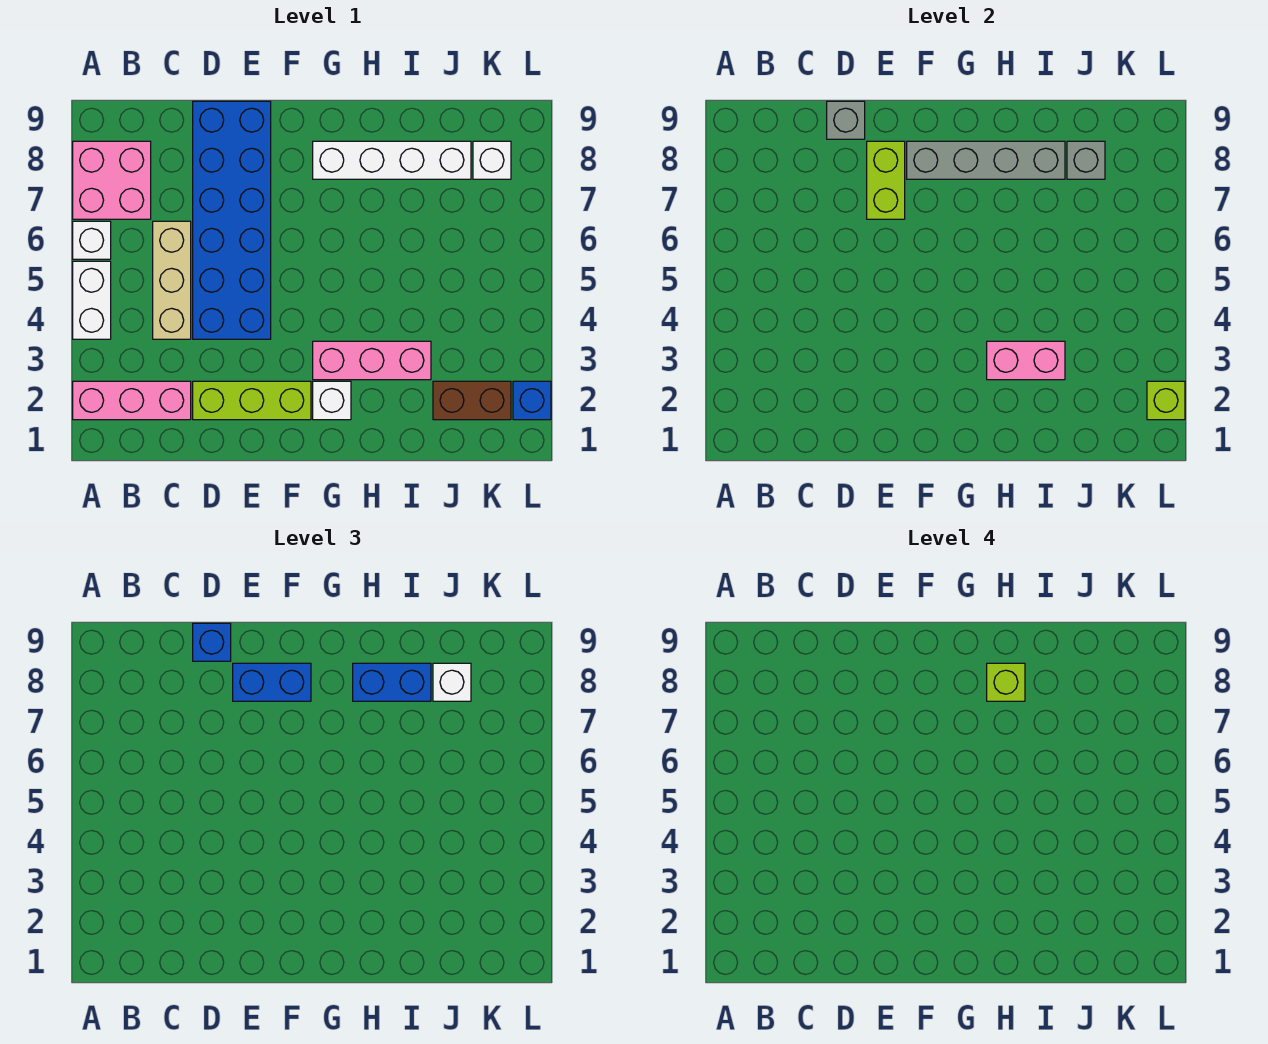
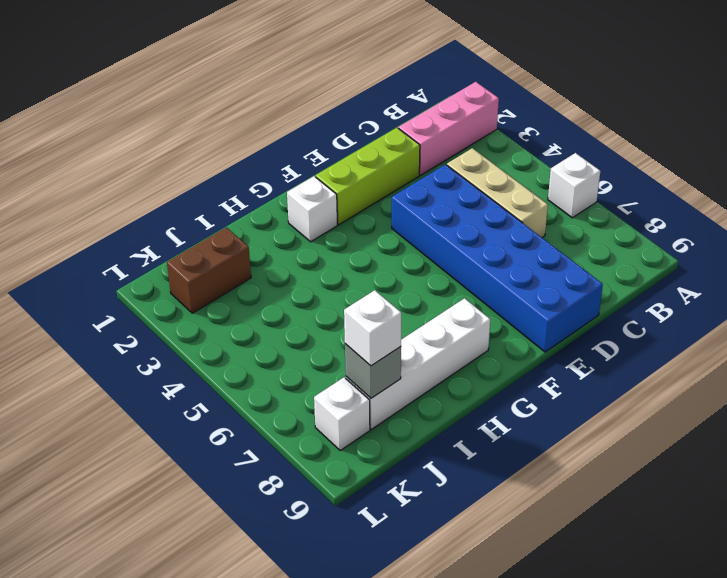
none -> white 1x2 brick [73,261,111,339]
none -> pink 2x2 brick [73,141,151,219]
none -> pink 1x3 brick [313,341,431,380]

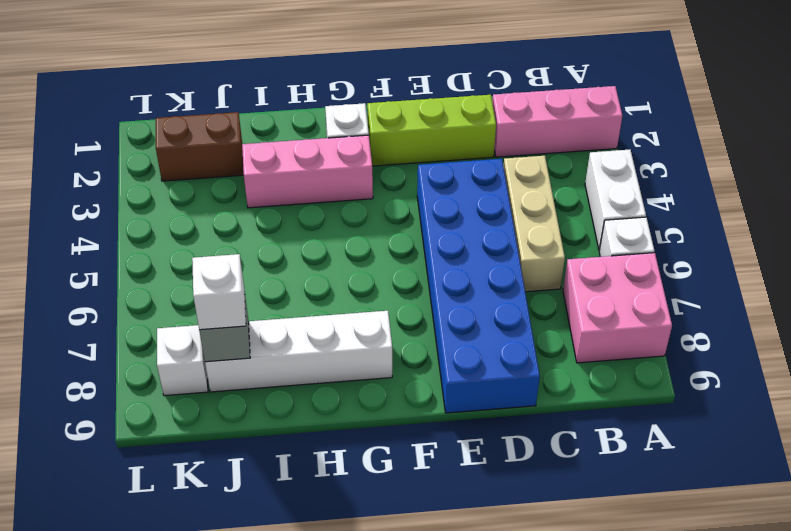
none -> blue 1x1 brick [513,381,551,420]
none -> grey 1x1 brick [827,101,865,139]
none -> lime 1x2 brick [867,141,905,219]

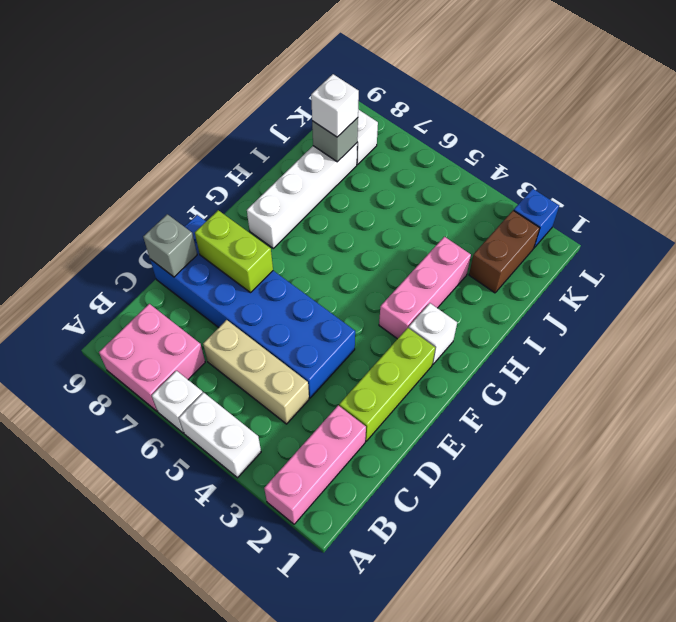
none -> grey 1x4 brick [907,141,1065,179]
none -> pink 1x2 brick [987,341,1065,380]
none -> lime 1x1 brick [1147,381,1185,420]

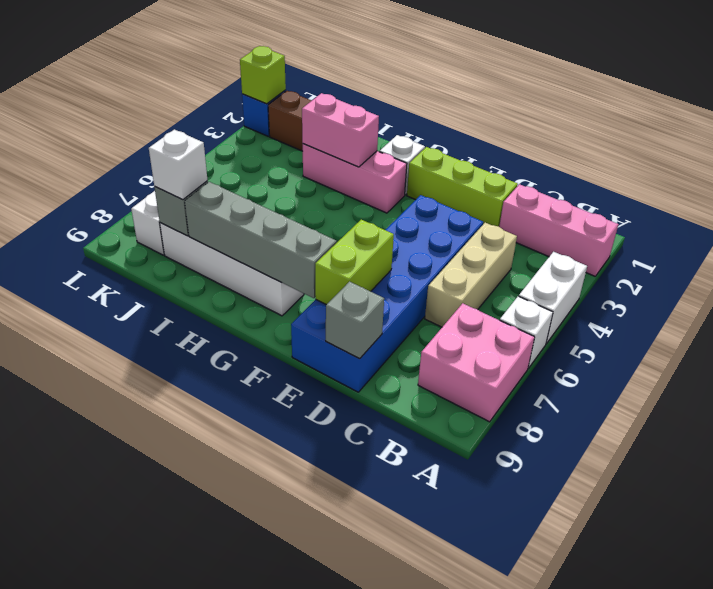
none -> blue 1x1 brick [193,623,231,661]
none -> blue 1x2 brick [233,663,311,701]
none -> blue 1x2 brick [353,663,431,701]

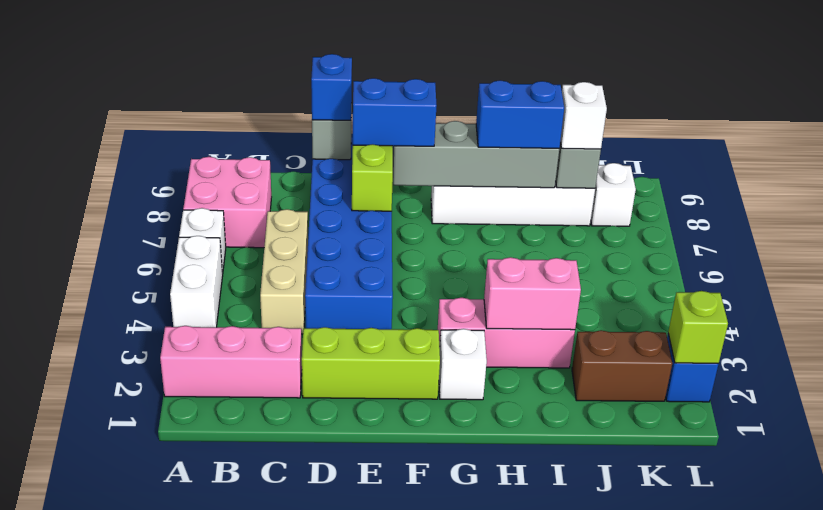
none -> lime 1x1 brick [987,663,1025,701]

